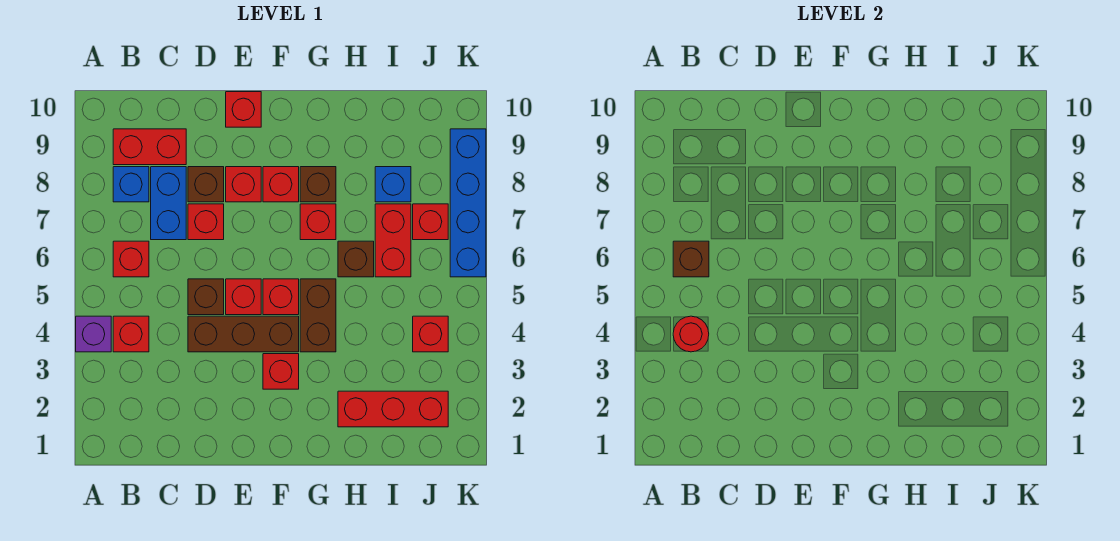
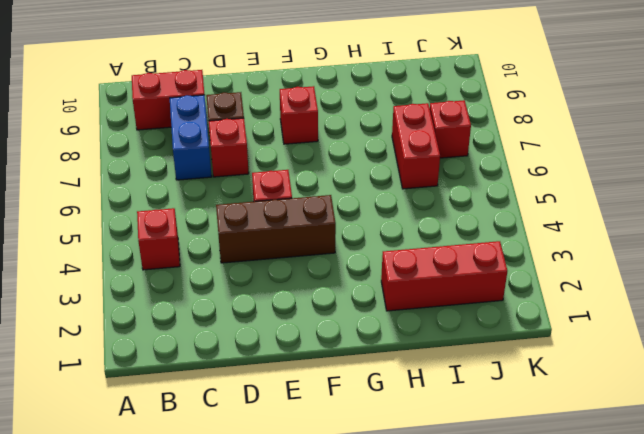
none -> purple 1x1 brick [76,316,111,352]
none -> red 1x1 brick [113,241,149,277]
none -> blue 1x1 brick [113,167,149,202]

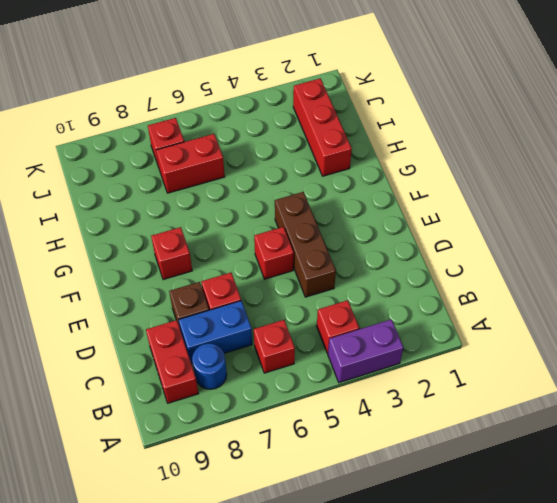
purple 1x2 brick [328,319,404,383] -> purple 1x1 brick [76,316,111,352]
blue 1x1 round brick [192,344,227,389] -> blue 1x1 brick [113,167,149,202]
none -> brown 1x1 brick [188,279,224,315]
none -> red 1x1 brick [226,167,261,202]
none -> red 1x1 brick [226,92,261,127]

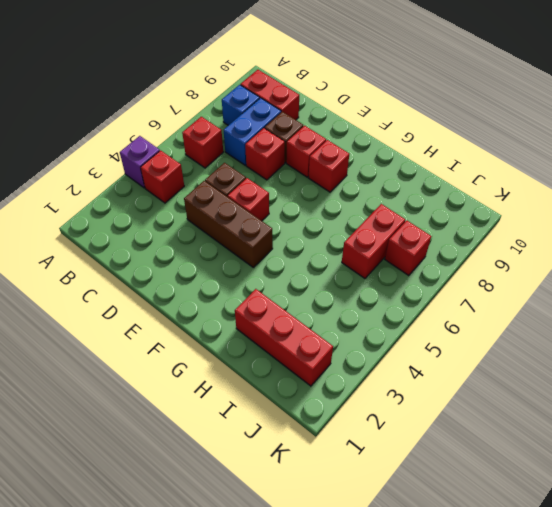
none -> red 1x1 brick [226,92,261,127]
none -> red 1x1 brick [263,354,299,389]
none -> red 1x1 brick [263,279,299,315]

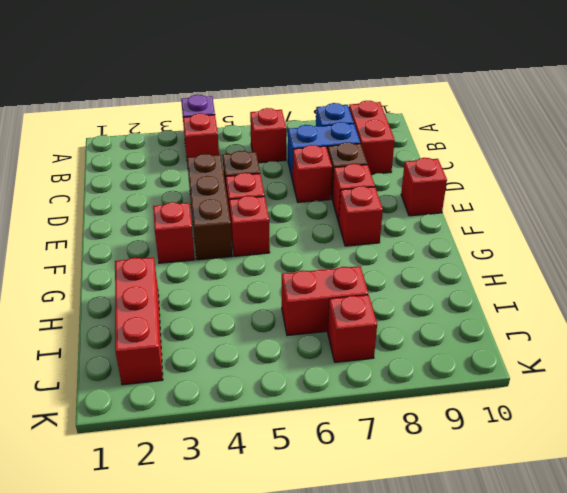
none -> brown 1x2 brick [300,279,336,352]
none -> red 1x1 brick [300,204,336,240]
none -> brown 1x1 brick [300,167,336,202]

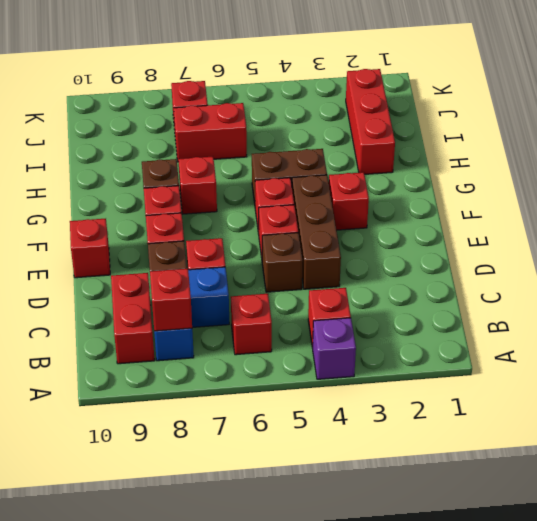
red 1x1 brick [150,268,192,331] -> red 1x1 brick moved to [413,316,448,352]
none -> brown 1x1 brick [338,241,374,277]
none -> blue 1x1 brick [375,167,411,202]
none -> blue 1x4 brick [450,129,486,277]

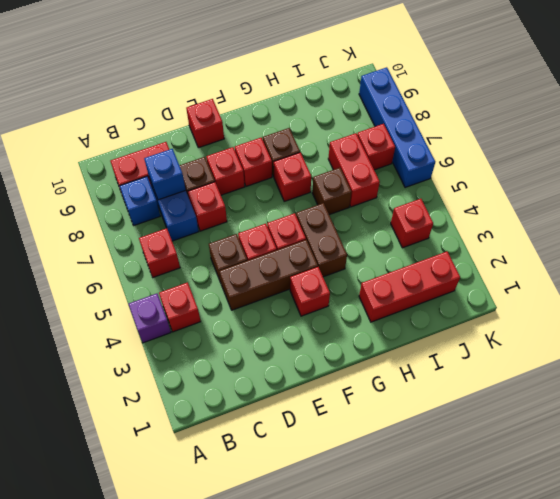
blue 1x1 brick [144,149,186,200] -> blue 1x1 brick moved to [375,167,411,202]
none -> red 1x1 round brick [673,316,709,352]
none -> brown 1x1 brick [673,241,709,277]

